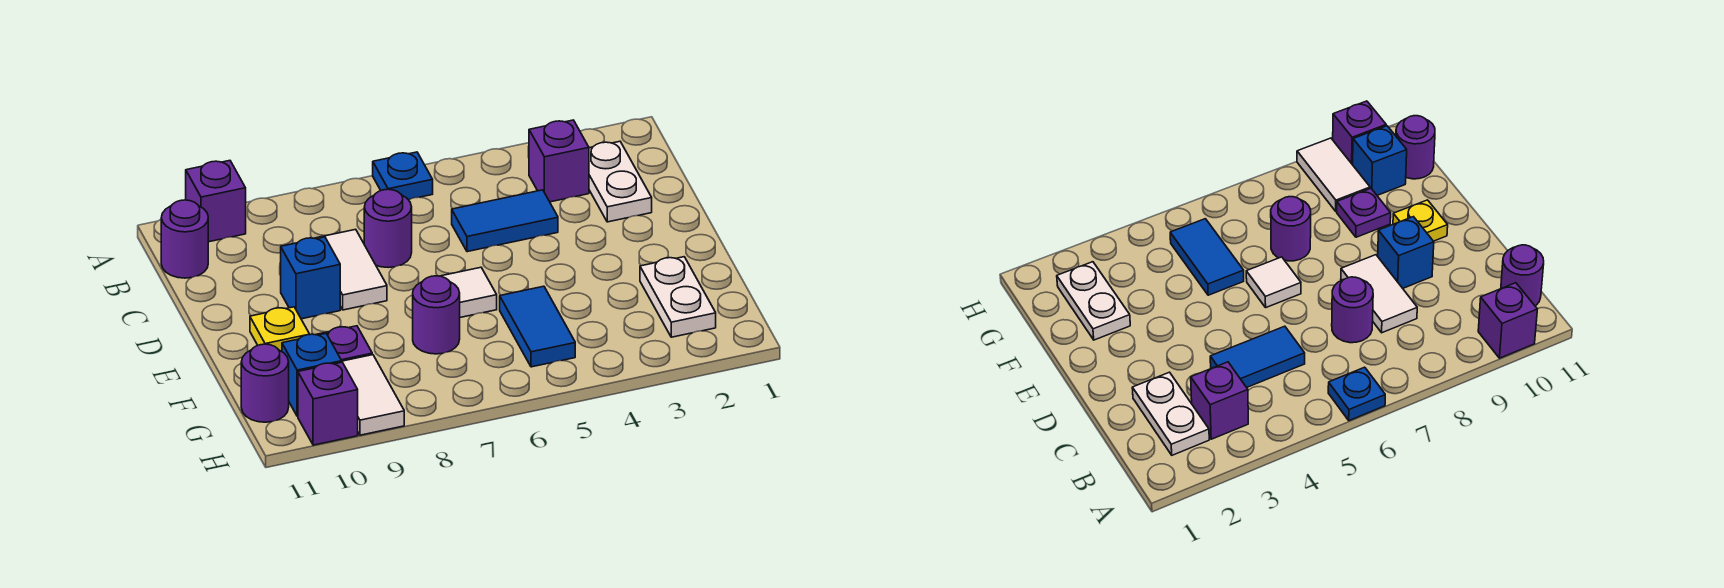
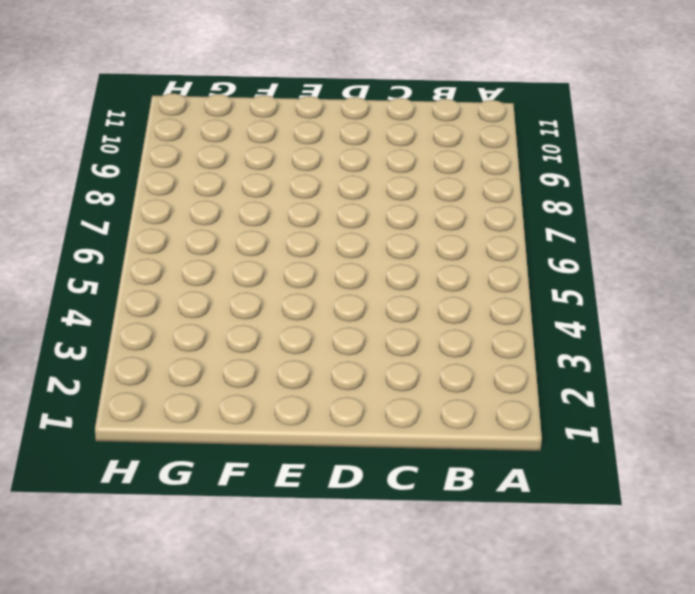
none -> blue 1x1 plate [373,152,433,200]
none -> purple 1x1 brick [186,161,246,242]
none -> white 1x2 plate [589,141,652,222]

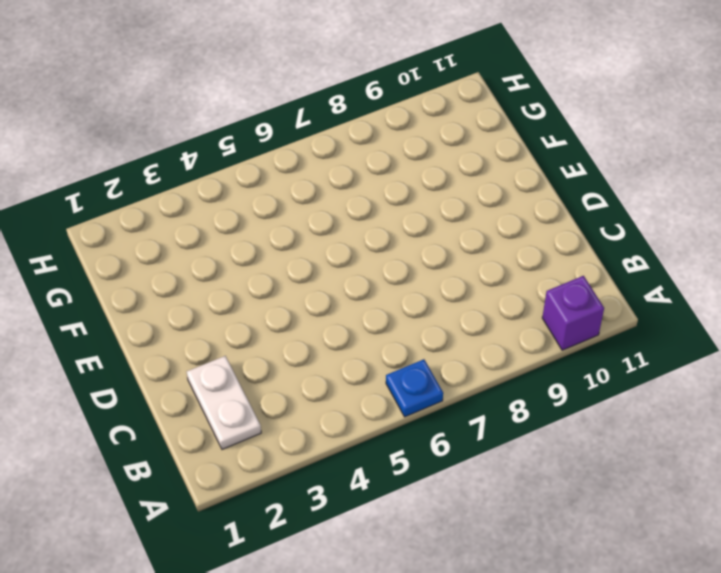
none -> purple 1x1 brick [529,120,589,202]
none -> purple 1x1 round brick [161,200,208,278]
none -> blue 1x2 tile [452,190,558,252]

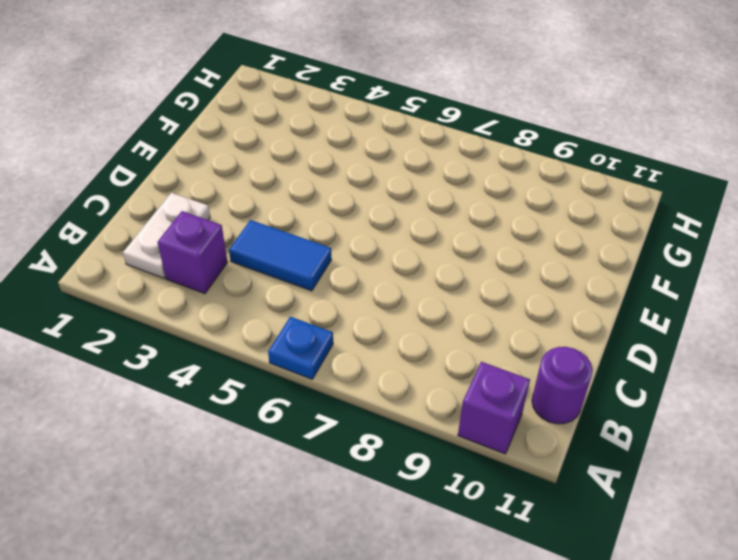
none -> purple 1x1 round brick [364,189,412,268]
none -> white 1x2 tile [315,229,387,310]
none -> blue 1x1 brick [281,237,340,319]

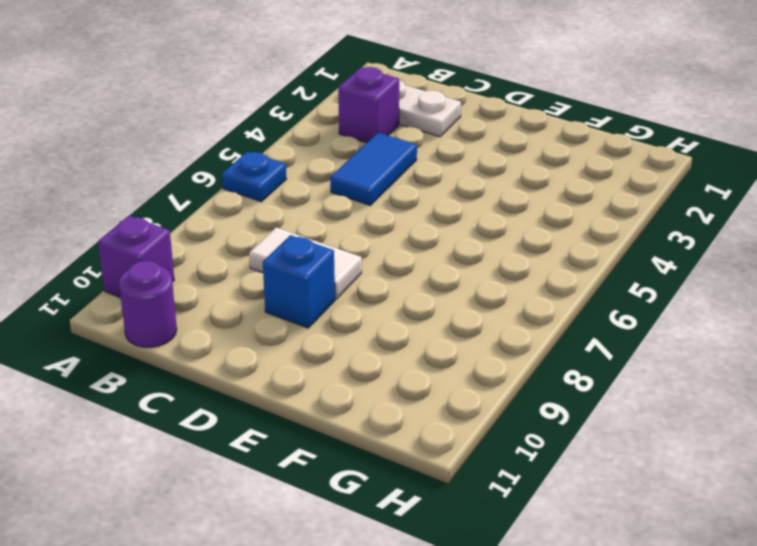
none -> purple 1x1 round brick [364,189,412,268]
none -> white 1x1 tile [441,267,497,317]
none -> yellow 1x1 plate [250,307,309,352]

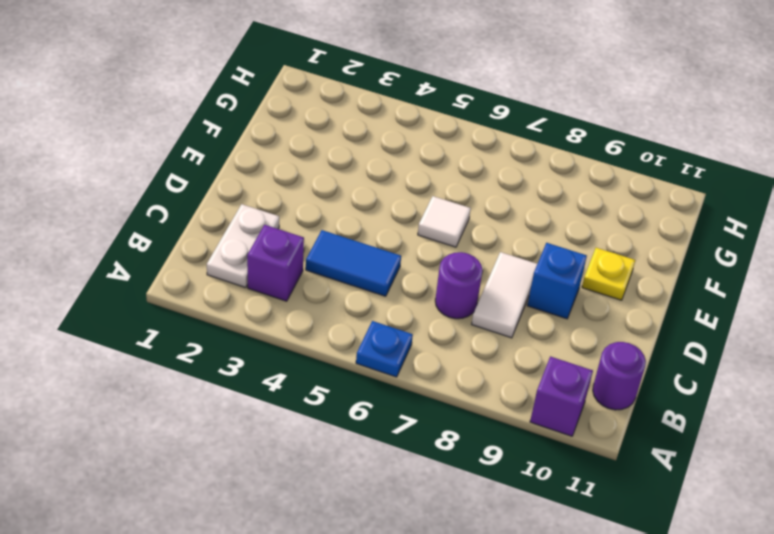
none -> white 1x2 plate [640,257,716,337]
none -> blue 1x2 tile [500,286,575,367]
none -> purple 1x1 round brick [413,276,460,354]

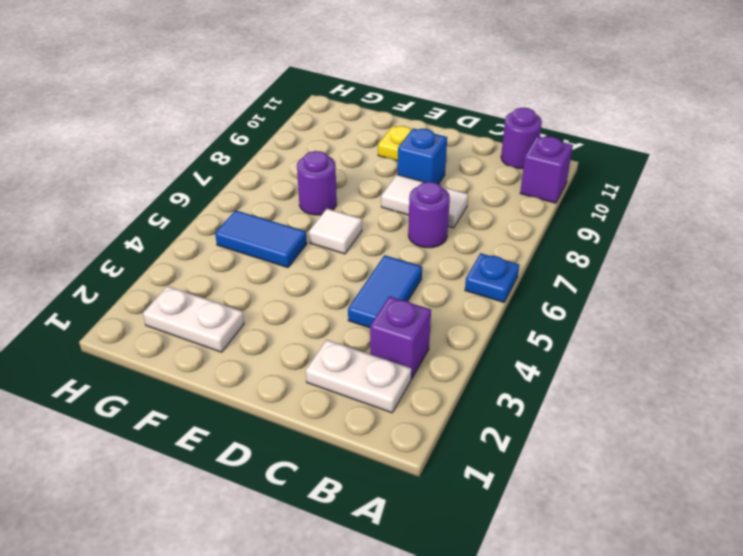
none -> purple 1x1 plate [316,326,372,361]
none -> white 1x2 tile [342,355,404,435]
none -> blue 1x1 brick [282,334,342,416]

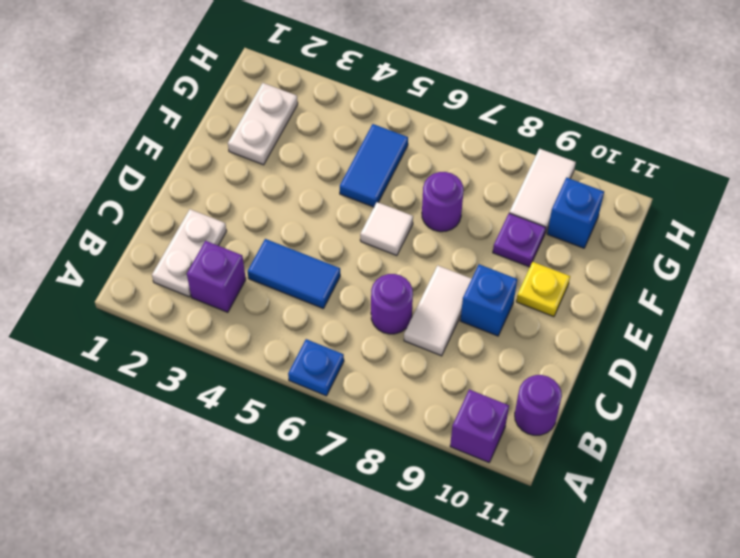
none -> purple 1x1 round brick [241,344,289,422]
none -> purple 1x1 brick [298,362,358,445]

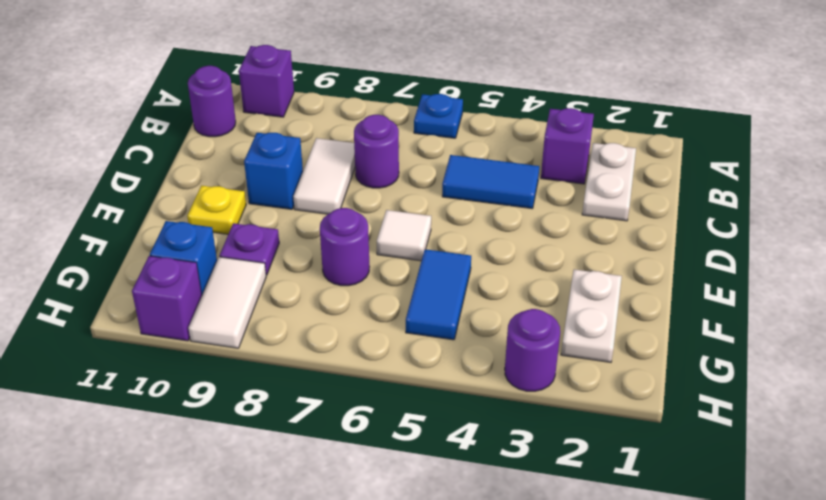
purple 1x1 round brick [505,309,560,391] -> purple 1x1 round brick moved to [241,344,289,422]

